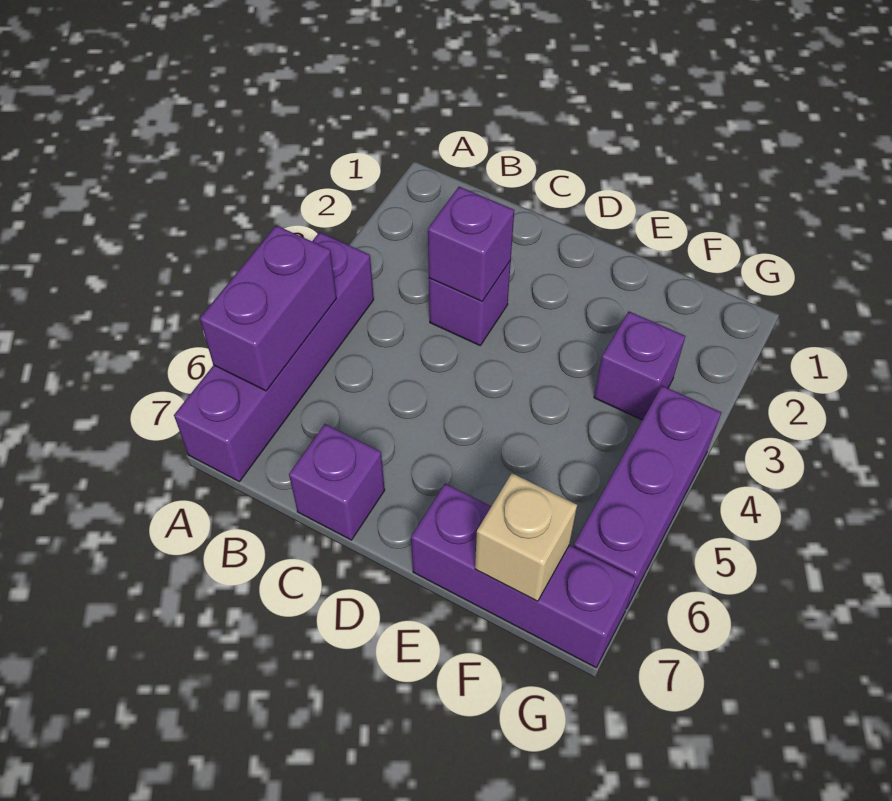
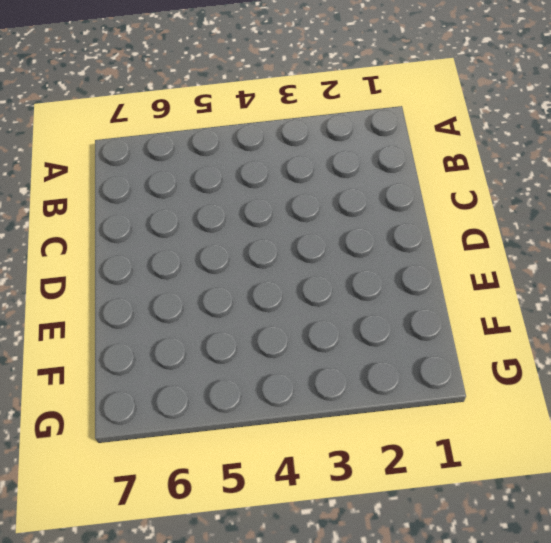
none -> purple 1x4 brick [174,232,374,482]
none -> purple 1x1 brick [429,261,511,345]

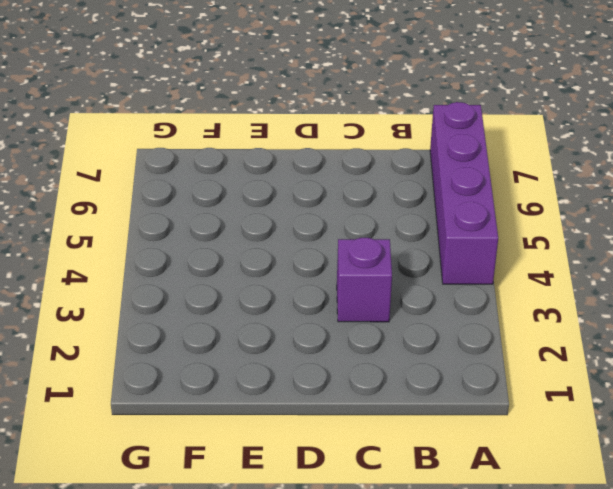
none -> purple 1x1 brick [289,424,385,540]
none -> purple 1x3 brick [411,484,636,667]

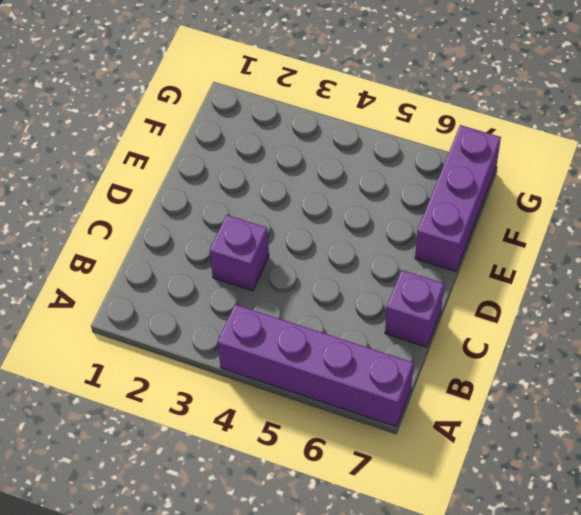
none -> purple 1x1 brick [594,312,685,420]
none -> purple 1x3 brick [574,386,721,609]

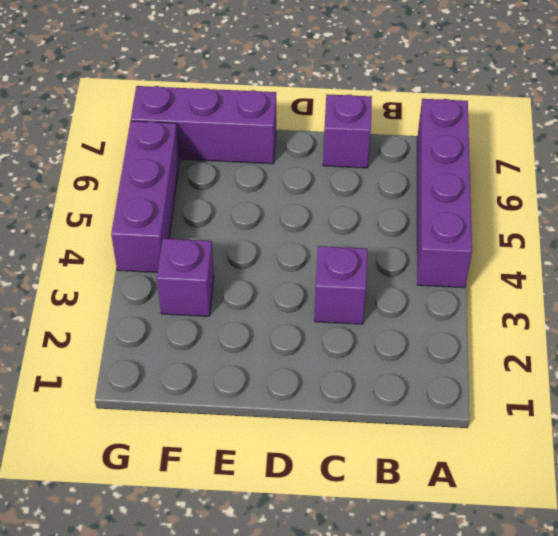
none -> purple 1x2 brick [200,225,337,391]
none -> purple 1x1 brick [428,187,514,301]

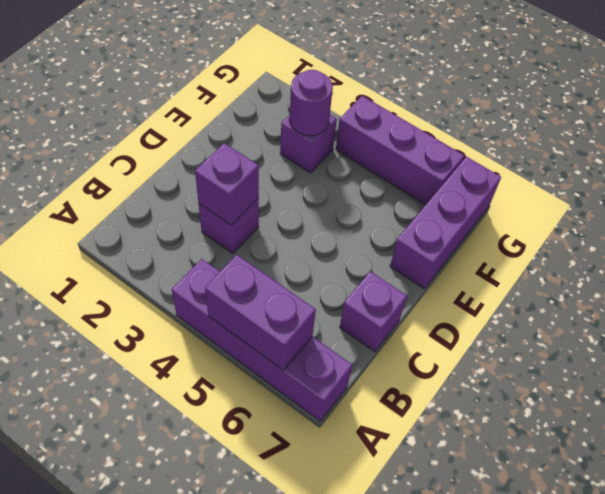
purple 1x1 round brick [289,70,333,136] -> none
none -> tan 1x1 brick [475,473,577,601]

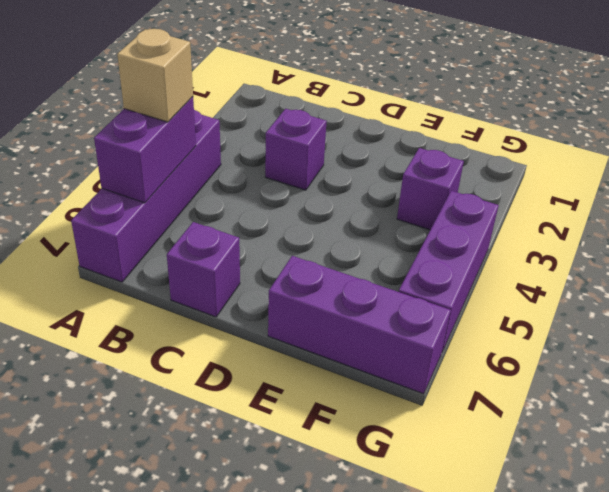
tan 1x1 brick [117,29,193,122] -> tan 1x1 brick moved to [475,473,577,601]
none -> purple 1x1 brick [428,187,514,301]

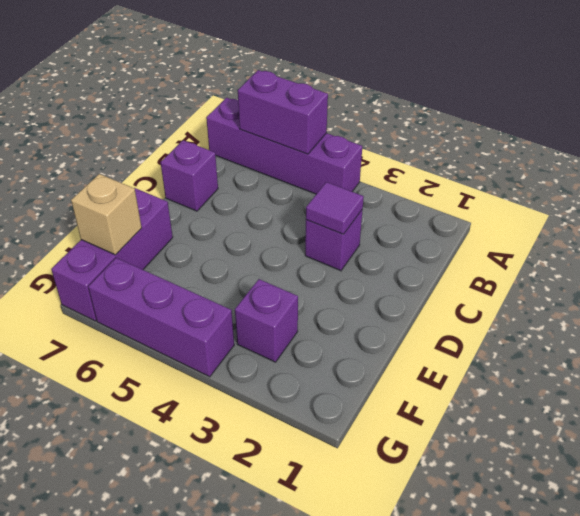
purple 1x1 tile [306,182,364,234] -> purple 1x1 brick [428,187,514,301]

